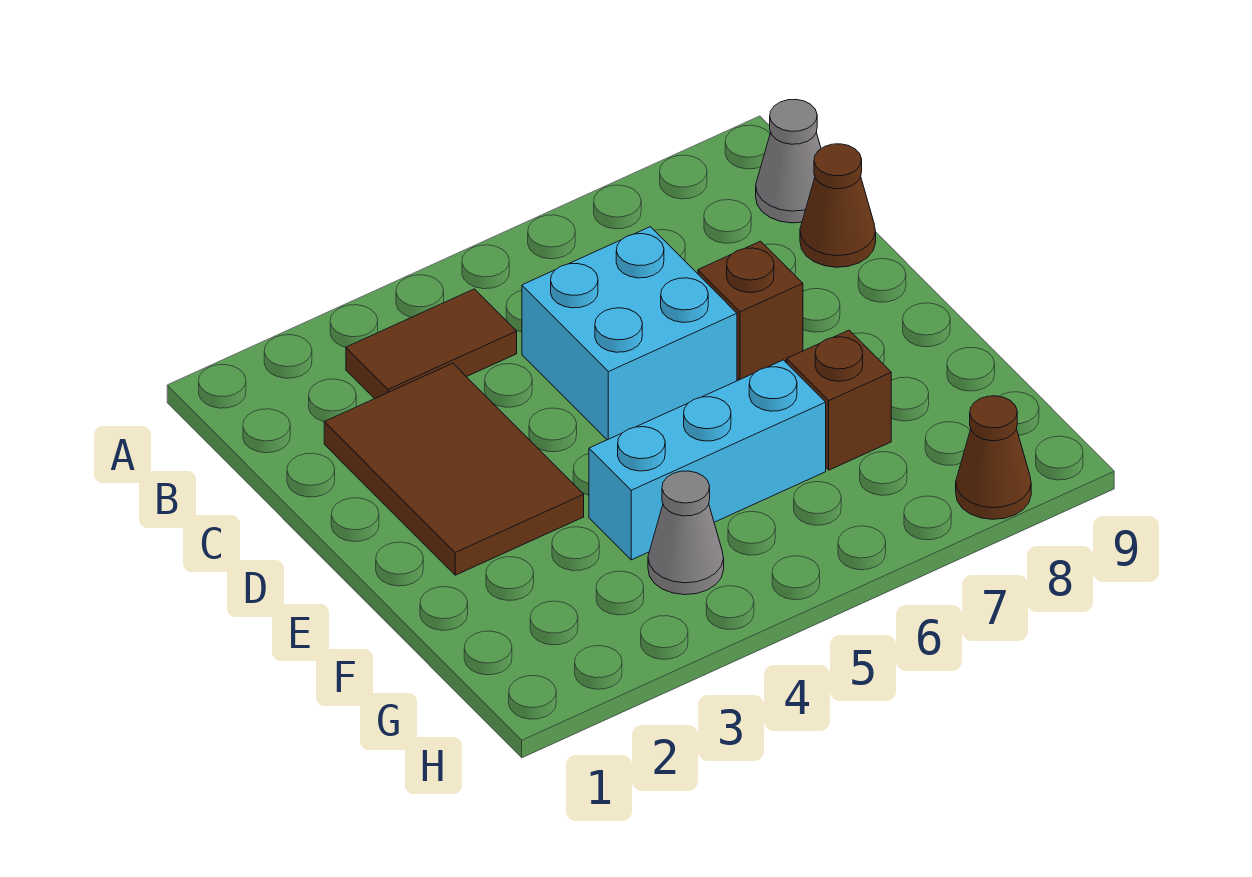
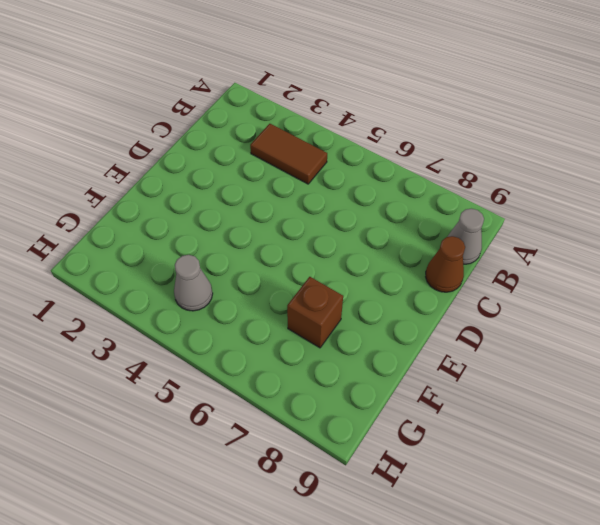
none -> brown 2x3 tile [324,363,584,575]
none -> cyan 2x2 brick [522,227,737,440]

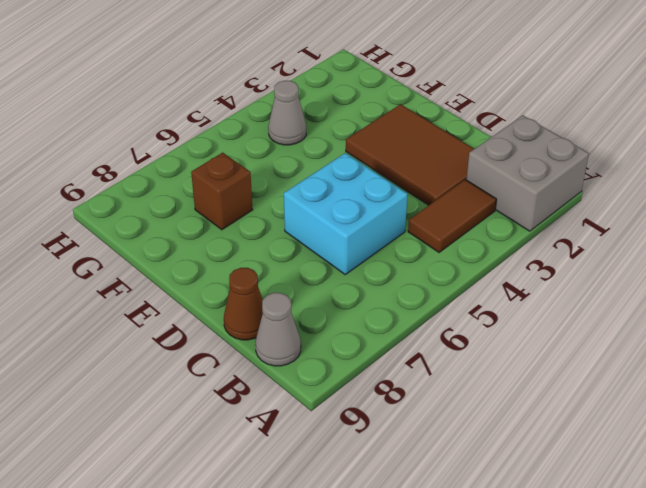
grey 2x2 brick [466,115,589,231] -> none
none -> brown 1x1 brick [698,241,803,380]
none -> cyan 1x3 brick [589,360,826,560]

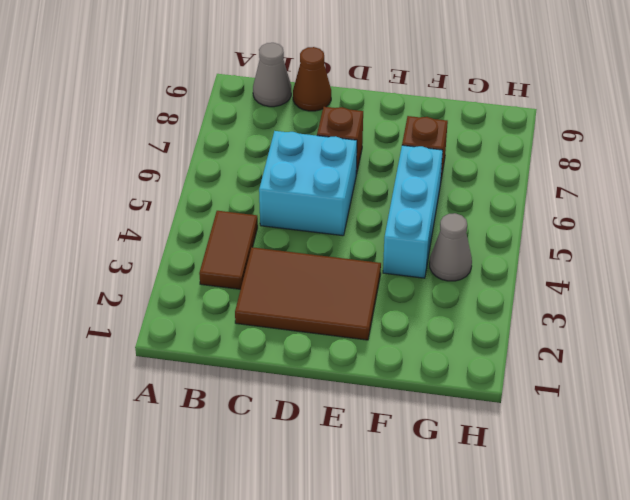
none -> brown 1x1 cone [956,396,1031,519]

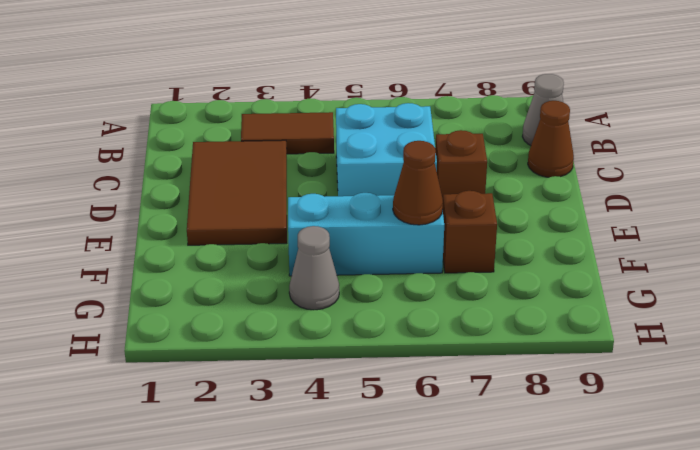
brown 1x1 cone [393,141,443,225] -> brown 1x1 cone moved to [956,396,1031,519]

